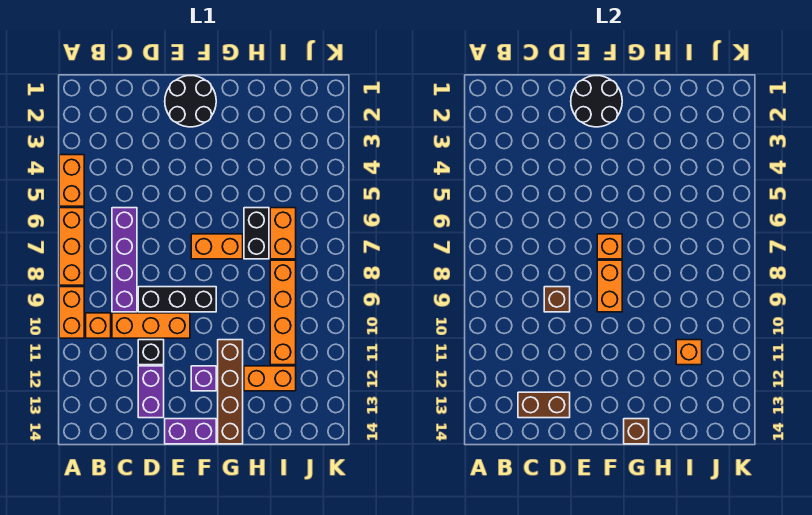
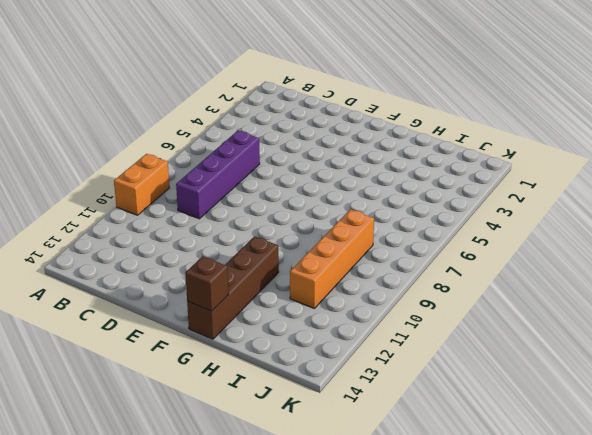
none -> orange 1x2 brick [59,155,84,206]
none -> orange 1x3 brick [59,208,84,285]
none -> orange 1x1 brick [86,313,111,338]

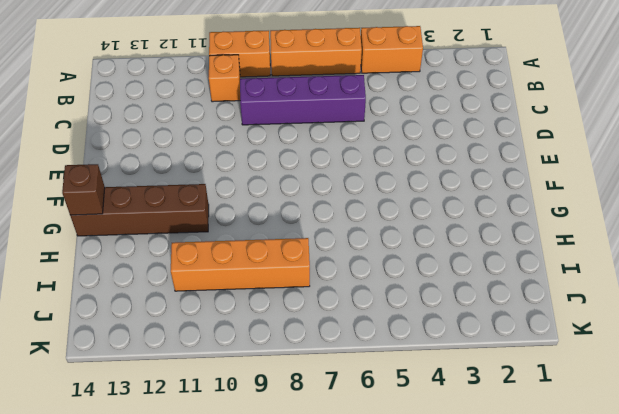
none -> orange 1x3 brick [112,313,190,338]
none -> black 1x3 brick [138,287,216,312]
none -> black 1x1 brick [138,340,164,365]

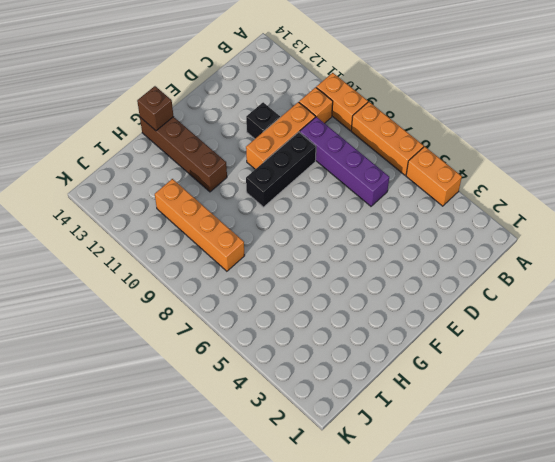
none -> purple 1x2 brick [138,366,164,418]
none -> black 2x2 round brick [165,76,216,127]
none -> purple 1x2 brick [165,419,216,444]

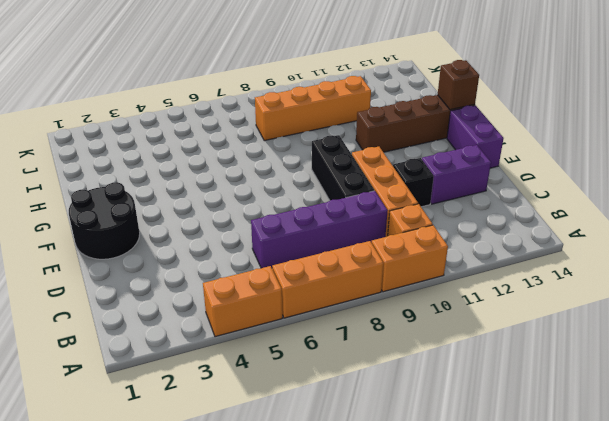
none -> orange 1x2 brick [191,234,243,259]
none -> purple 1x1 brick [191,366,216,391]
none -> black 1x2 brick [244,208,269,259]

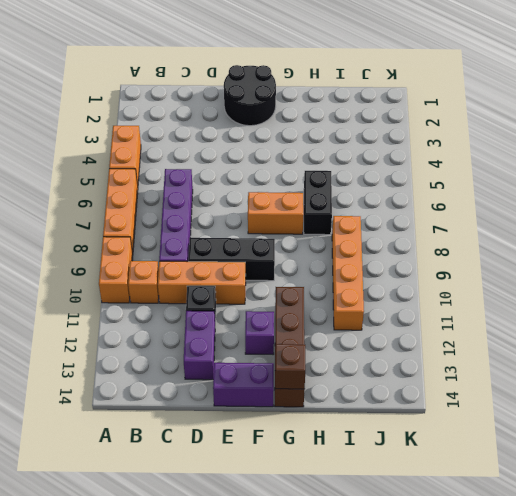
none -> orange 1x2 brick [244,366,296,391]
none -> orange 1x2 brick [270,208,296,259]
none -> brown 1x2 brick [518,392,570,418]

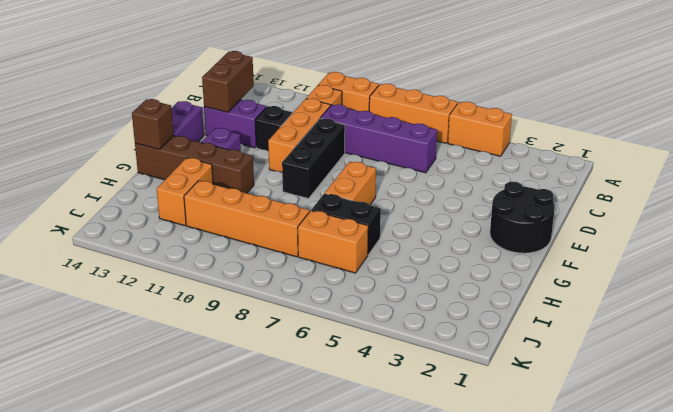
none -> brown 1x1 brick [544,287,570,312]
none -> black 2x2 round brick [571,76,622,127]
none -> orange 1x1 brick [597,234,622,259]

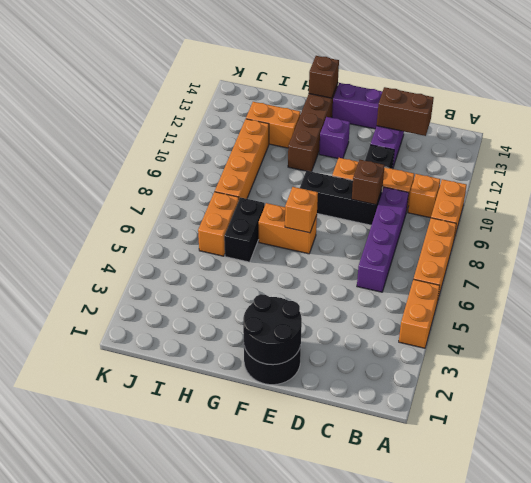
none -> orange 1x2 brick [597,260,622,312]
none -> orange 1x1 brick [676,340,702,365]

